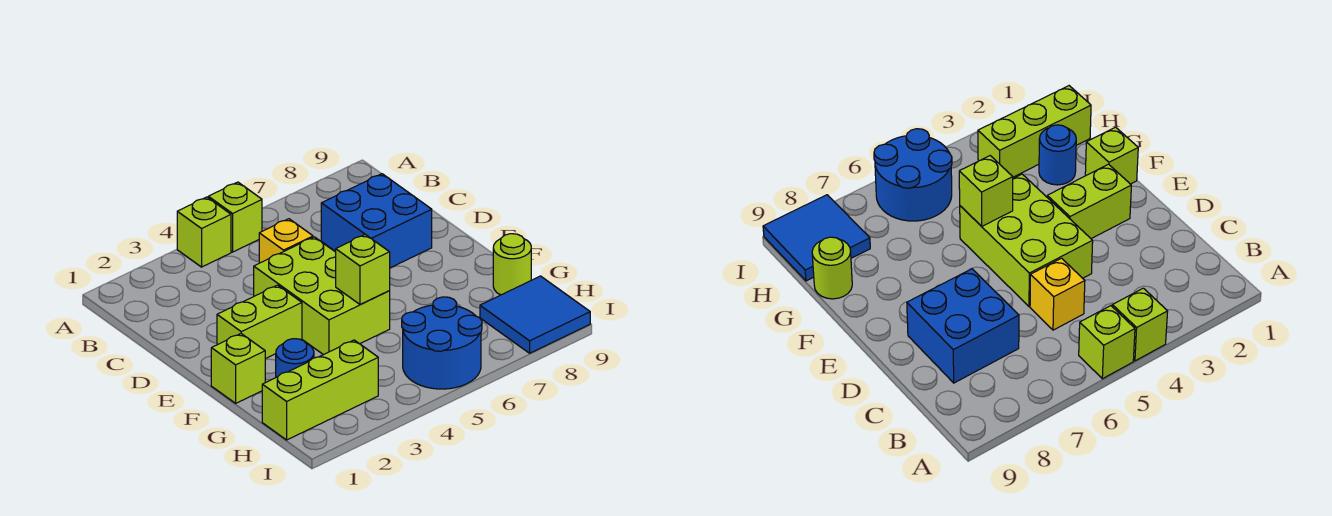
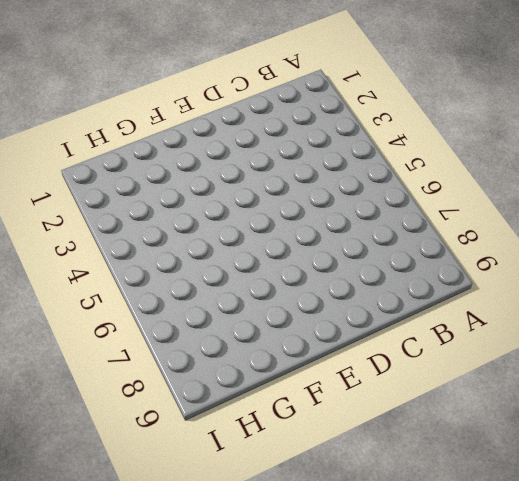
none -> lime 1x1 brick [177,197,231,267]
none -> lime 1x1 brick [208,182,262,252]
none -> yellow 1x1 brick [259,219,313,263]

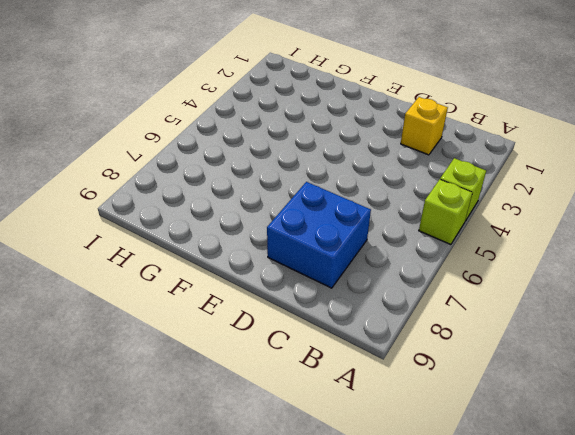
yellow 1x1 brick [401,97,448,155] -> yellow 1x1 brick moved to [259,219,313,263]
none -> lime 2x3 brick [254,237,390,355]
none -> lime 1x2 brick [217,285,302,359]
none -> lime 1x1 brick [211,334,265,403]

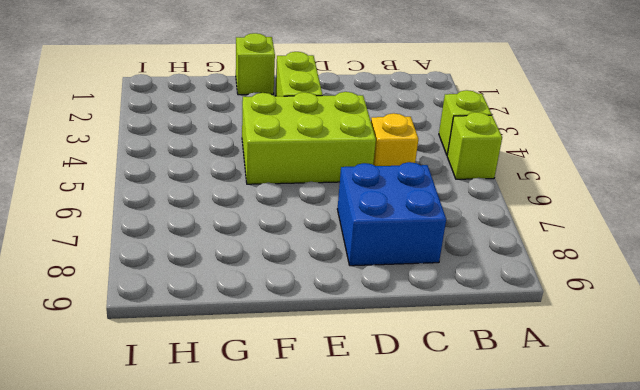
none -> blue 1x1 round brick [276,339,314,377]
none -> lime 1x1 round brick [493,234,531,295]
none -> lime 1x3 brick [262,340,378,440]

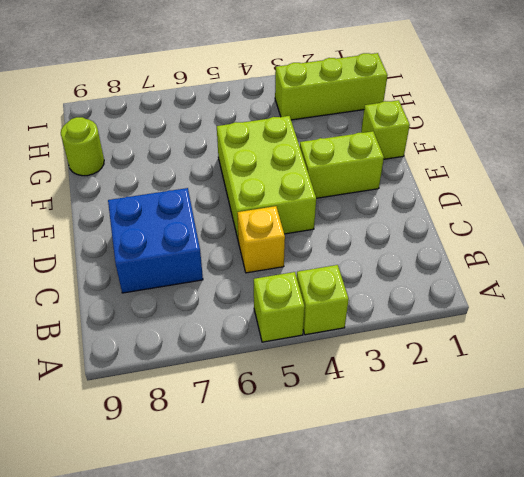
none -> blue 1x1 round brick [276,339,314,377]
none -> blue 2x2 round brick [402,297,482,389]
none -> blue 2x2 tile [480,276,590,353]

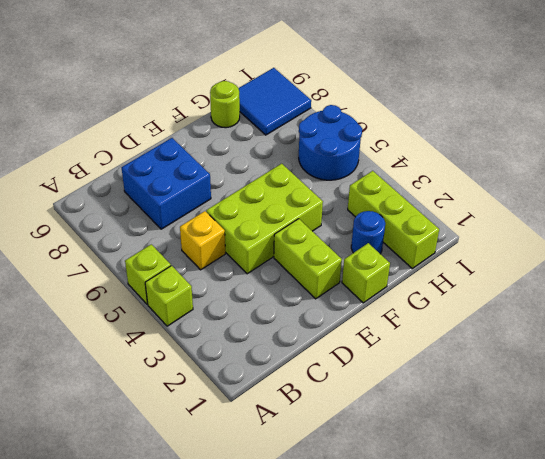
none -> lime 1x1 brick [336,235,390,305]

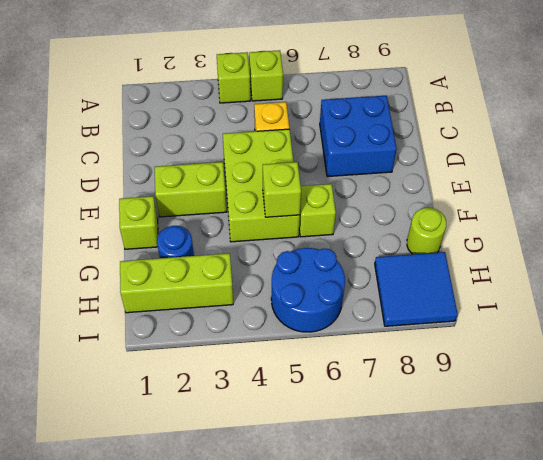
lime 1x1 brick [299,184,336,237] -> none

